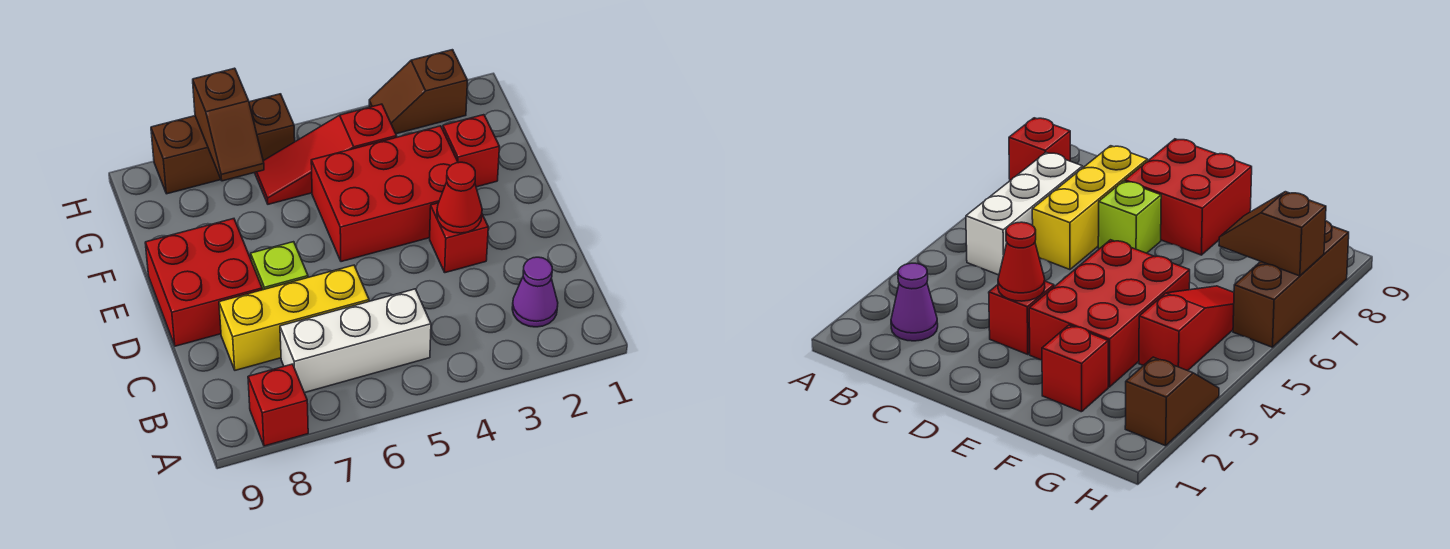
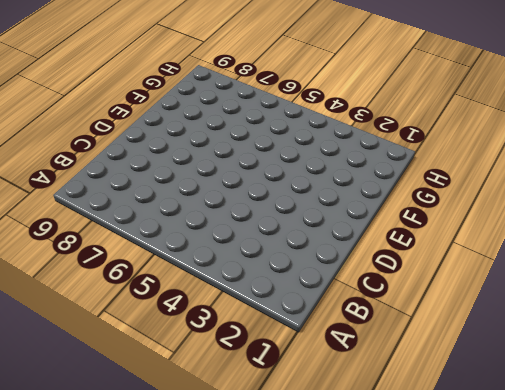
none -> red 1x1 brick [248,364,308,446]
none -> purple 1x1 cone [512,257,558,327]
none -> white 1x3 brick [280,289,431,393]

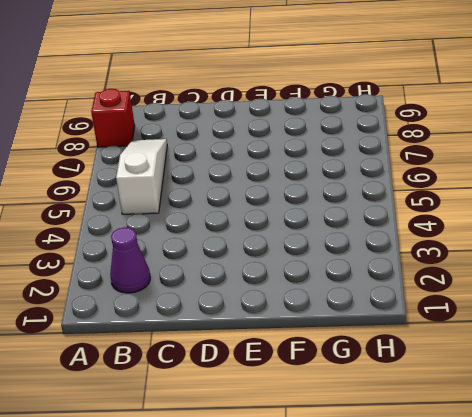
white 1x3 slope [116,139,167,214] -> white 1x3 brick [280,289,431,393]
none -> yellow 1x3 brick [219,265,369,370]
none -> red 1x1 brick [430,203,488,273]
none -> lime 1x1 brick [251,242,308,290]

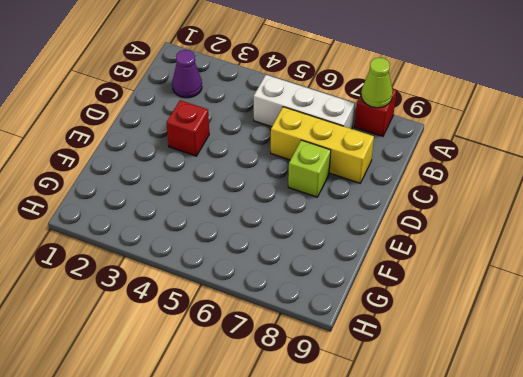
lime 1x1 cone [361,58,393,108] -> none
none -> red 2x2 brick [145,219,262,346]
none -> red 2x3 brick [311,126,458,262]
none -> red 1x1 brick [443,115,499,187]

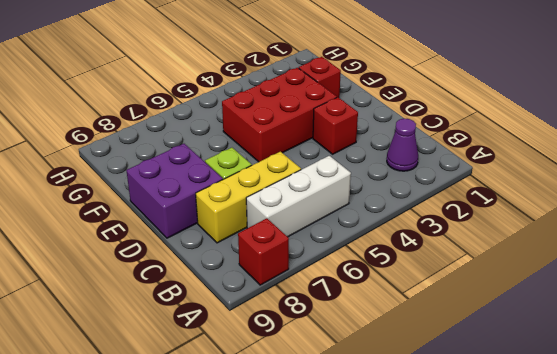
purple 2x2 brick [126,144,223,238] -> red 2x2 brick [145,219,262,346]
none -> red 1x3 slope [255,104,397,204]
none -> brown 1x2 slope [369,50,467,134]
none -> brown 1x3 brick [151,94,295,194]

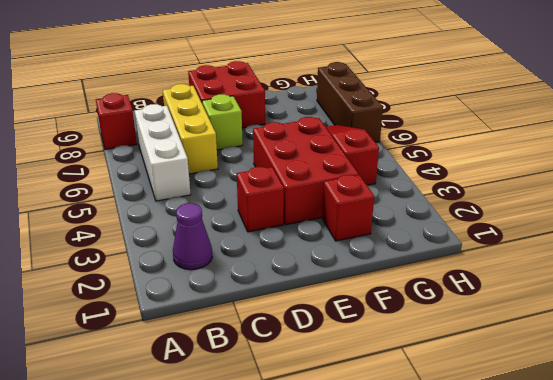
none -> brown 1x2 slope [369,50,467,134]
none -> red 1x1 cone [437,162,482,233]
none -> brown 1x2 slope [193,68,264,181]

